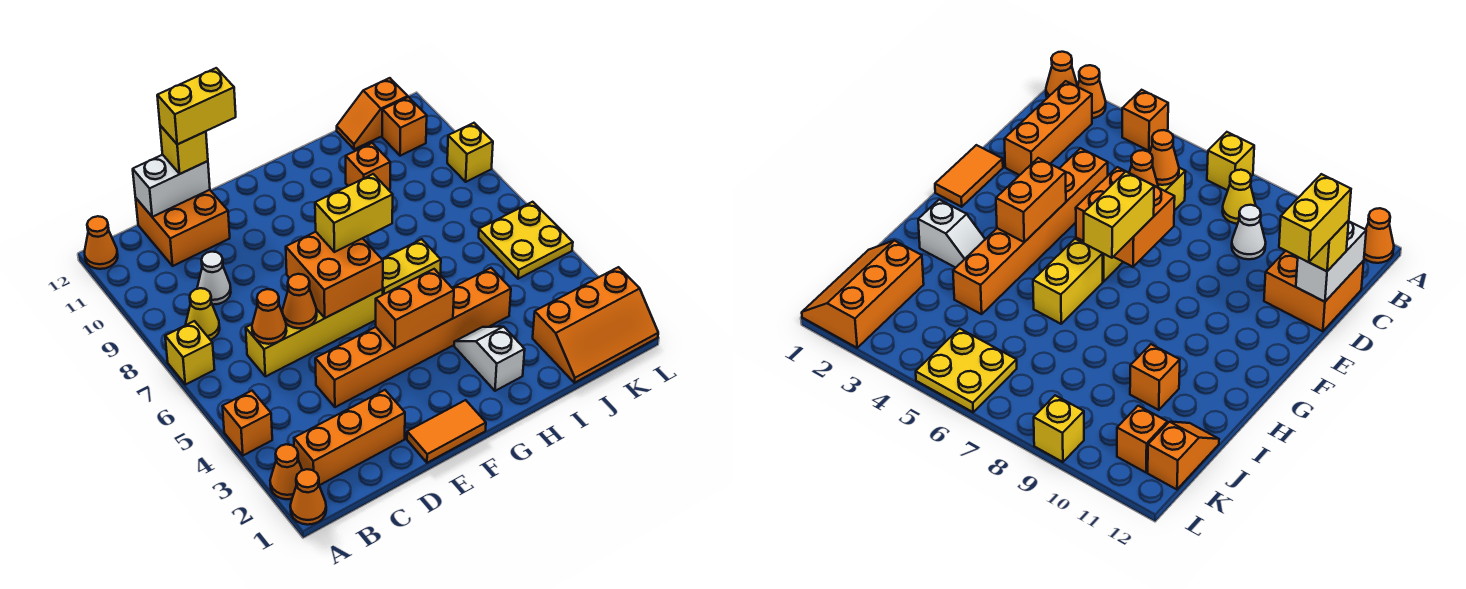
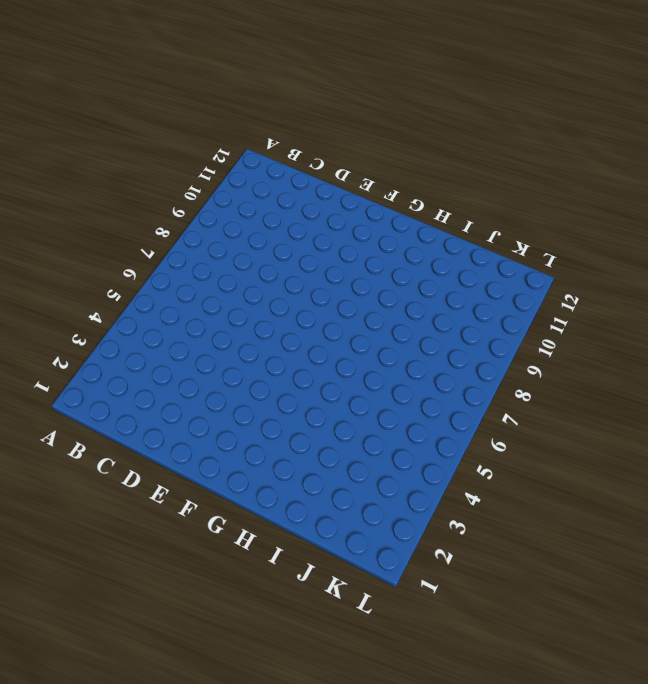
none -> orange 1x1 cone [290,469,326,525]
none -> orange 1x1 cone [270,444,302,499]
none -> orange 1x1 brick [222,391,272,455]

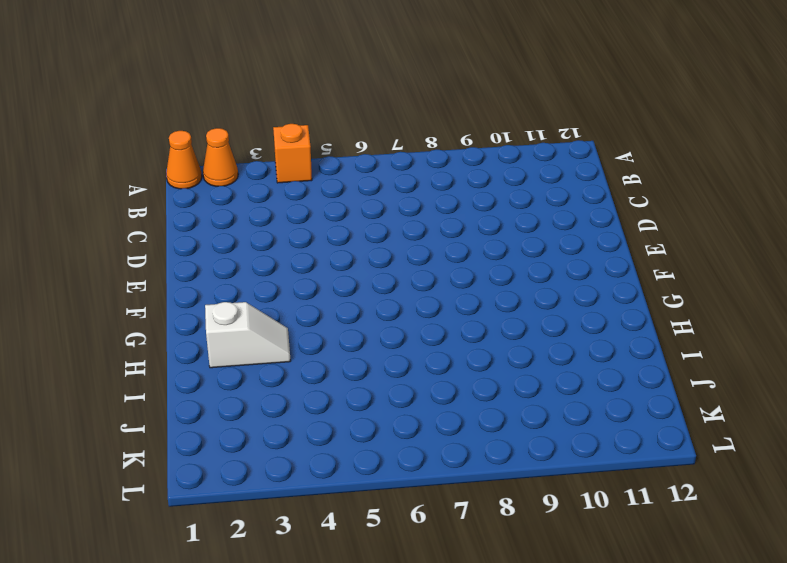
none -> yellow 1x1 brick [165,321,214,385]
none -> orange 1x1 cone [85,216,118,269]
none -> orange 1x3 brick [294,390,405,485]

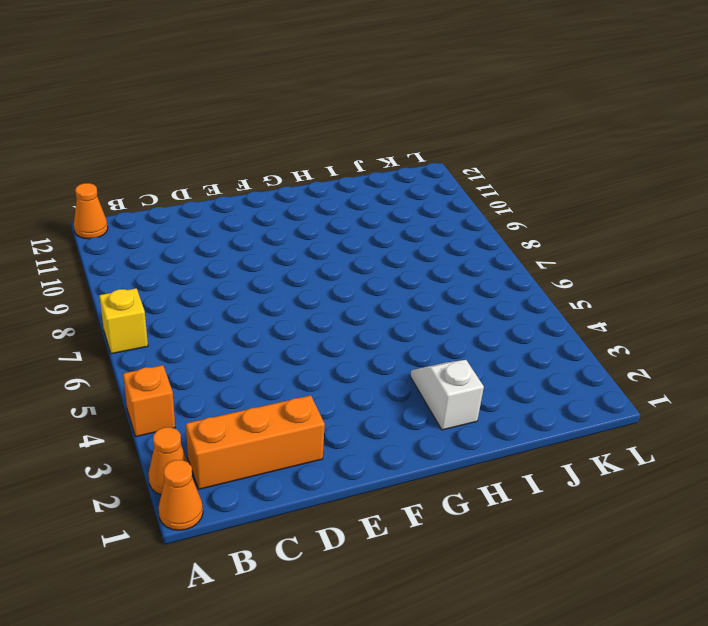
none -> yellow 1x1 cone [186,288,220,340]
none -> yellow 1x4 brick [246,289,383,377]
none -> white 1x1 cone [197,252,231,305]

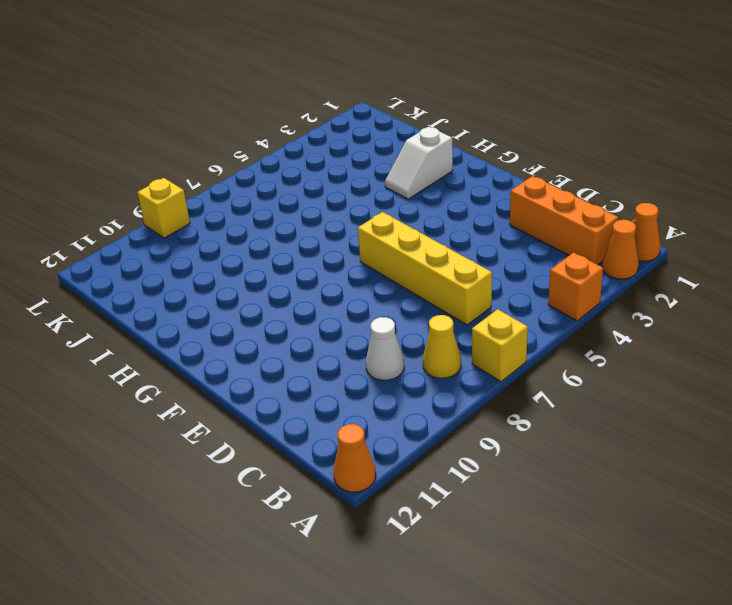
none -> orange 2x2 brick [136,190,230,266]
none -> orange 1x6 brick [315,268,511,407]
none -> orange 1x2 tile [407,400,486,463]

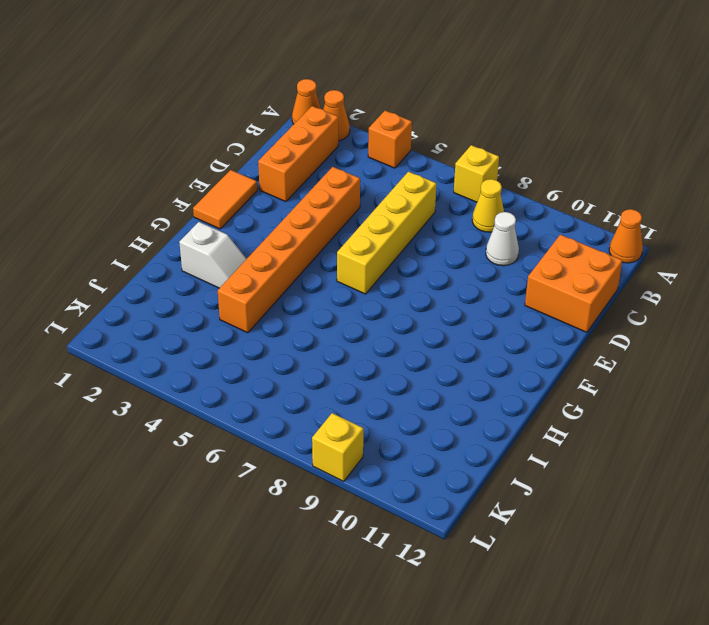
none -> yellow 1x2 brick [382,239,441,294]
none -> orange 1x1 brick [346,143,390,190]
none -> orange 2x3 slope [533,267,658,383]

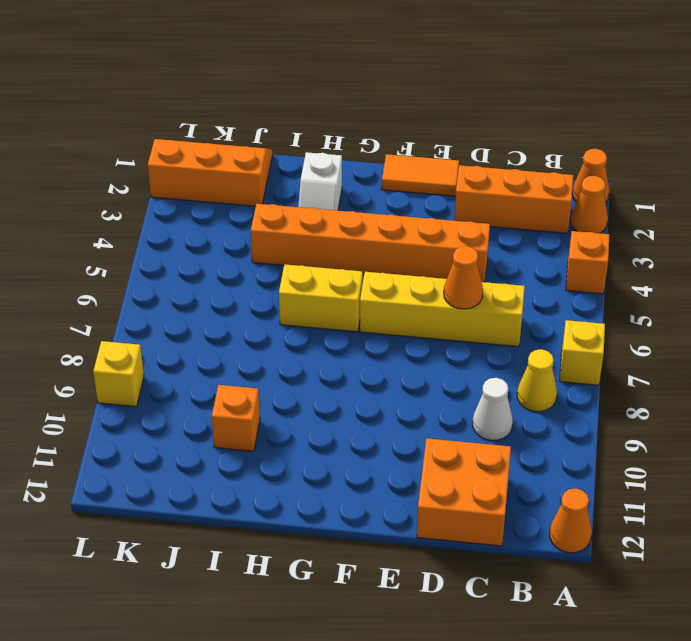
none -> orange 1x2 slope [337,78,408,149]
none -> yellow 2x2 plate [479,202,573,279]
none -> orange 1x1 brick [382,97,427,156]

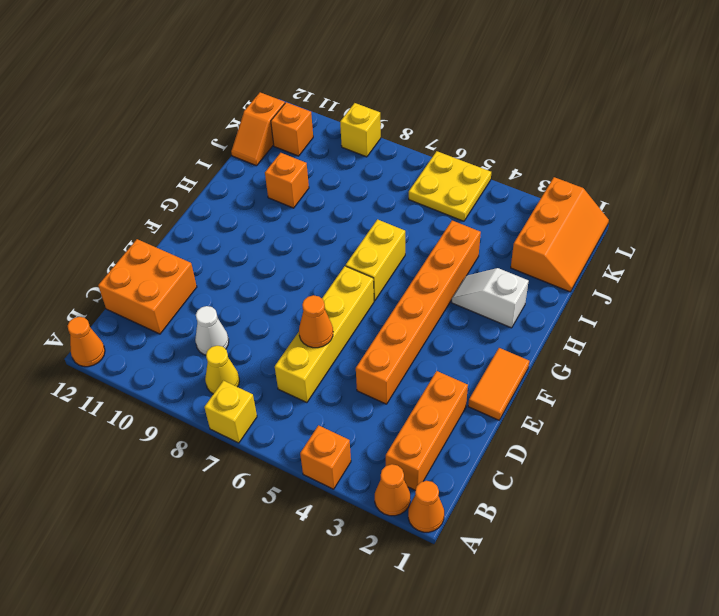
none -> orange 1x1 cone [252,289,286,344]
none -> white 1x2 brick [133,155,210,217]
none -> orange 2x2 brick [286,232,383,318]

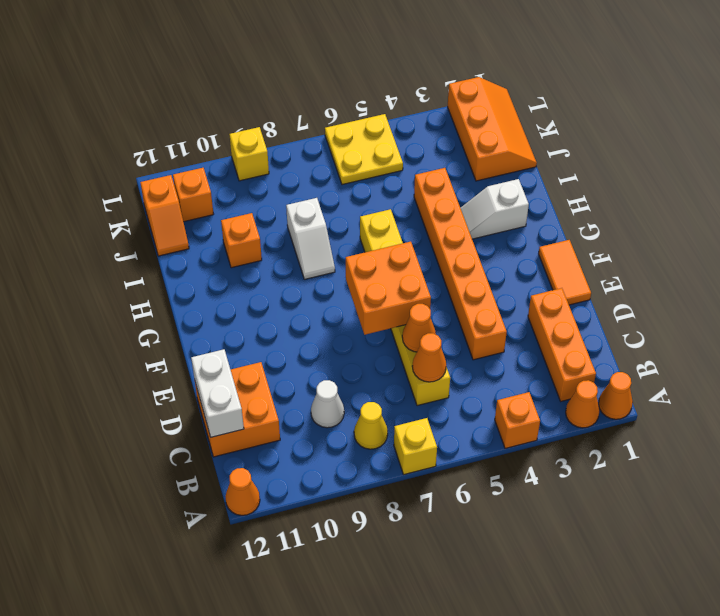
white 1x2 slope [286,198,335,279] -> none
none -> orange 1x2 brick [376,269,454,348]
none -> yellow 1x1 brick [160,126,208,174]
none -> yellow 1x2 brick [315,174,393,252]

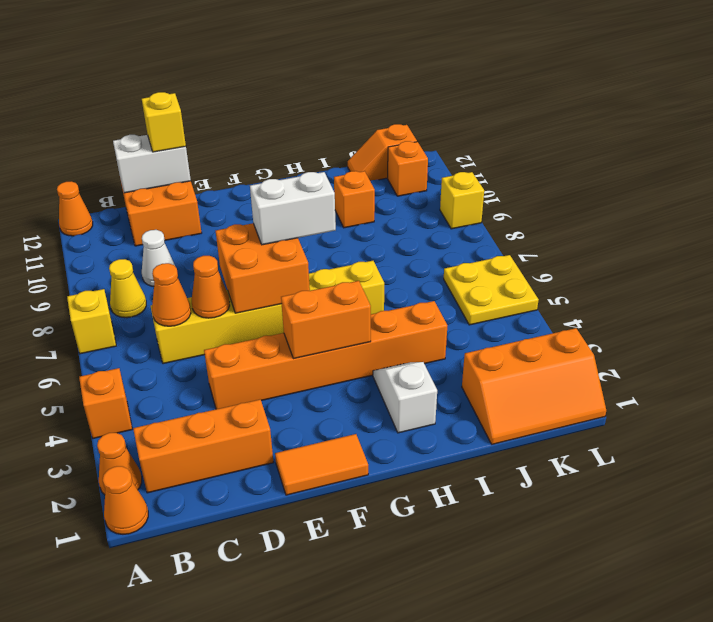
white 1x2 brick [250,172,336,245] -> yellow 1x2 brick [315,174,393,252]
none -> yellow 1x2 brick [157,68,236,144]

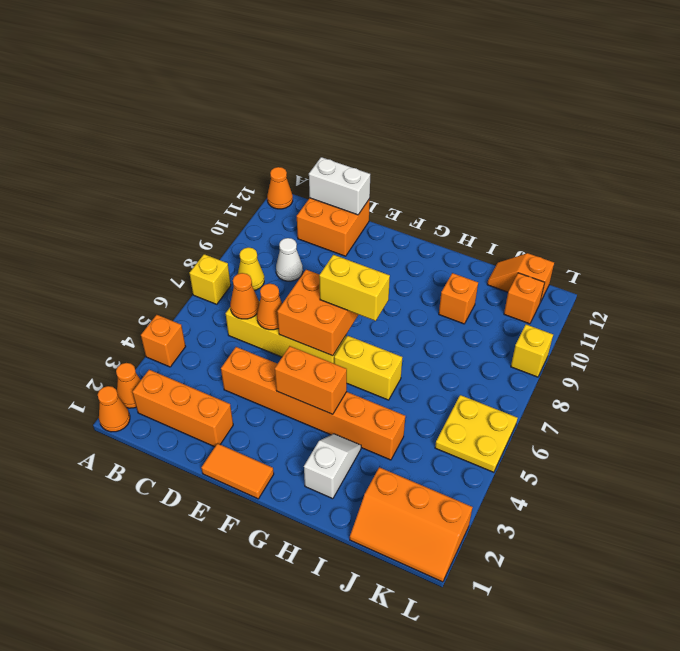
none -> yellow 1x1 brick [160,126,208,174]
none -> yellow 1x2 brick [157,68,236,144]

